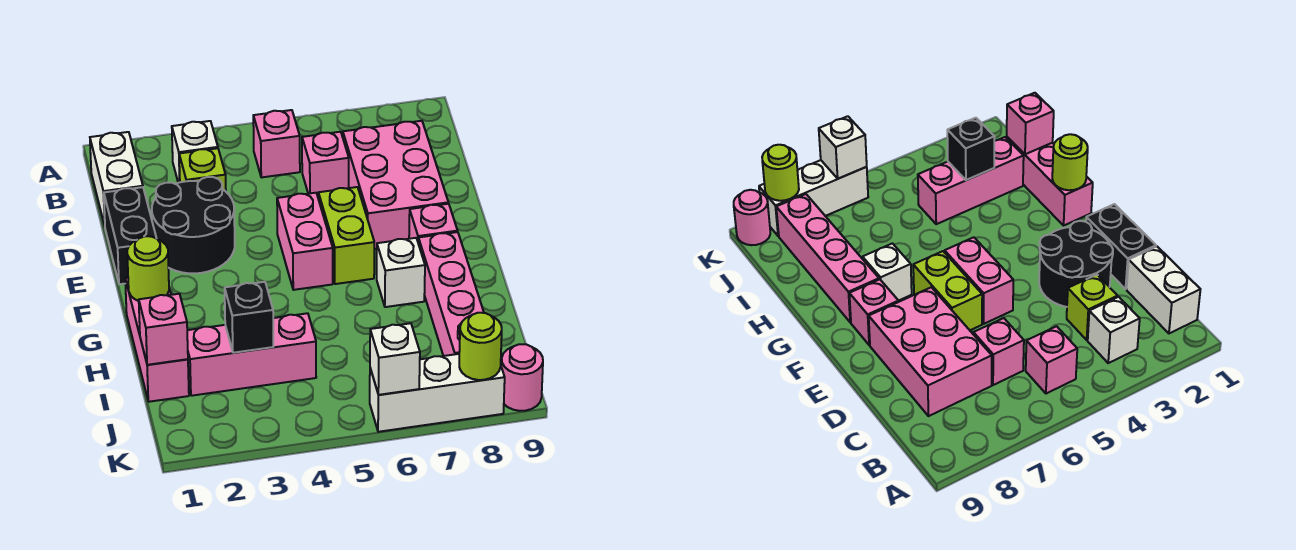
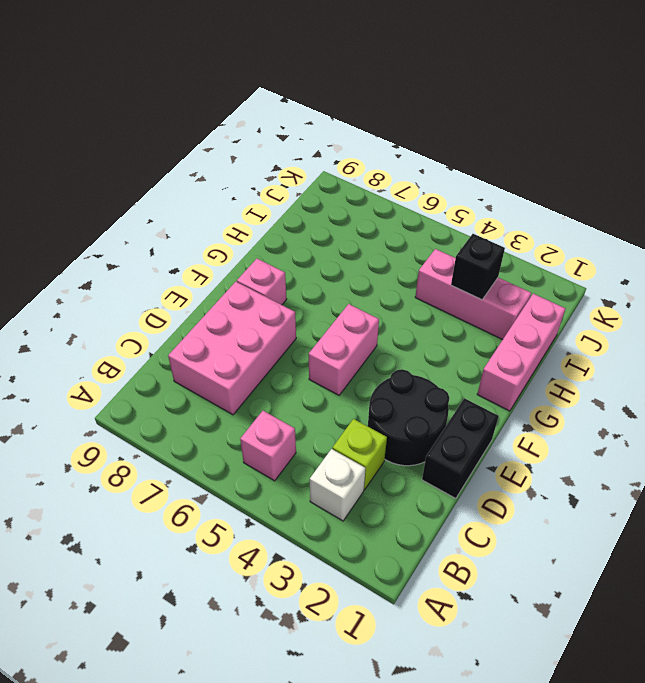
none -> white 1x2 brick [90,132,143,226]
none -> pink 1x1 brick [302,132,349,196]
none -> lime 1x2 brick [318,187,374,284]

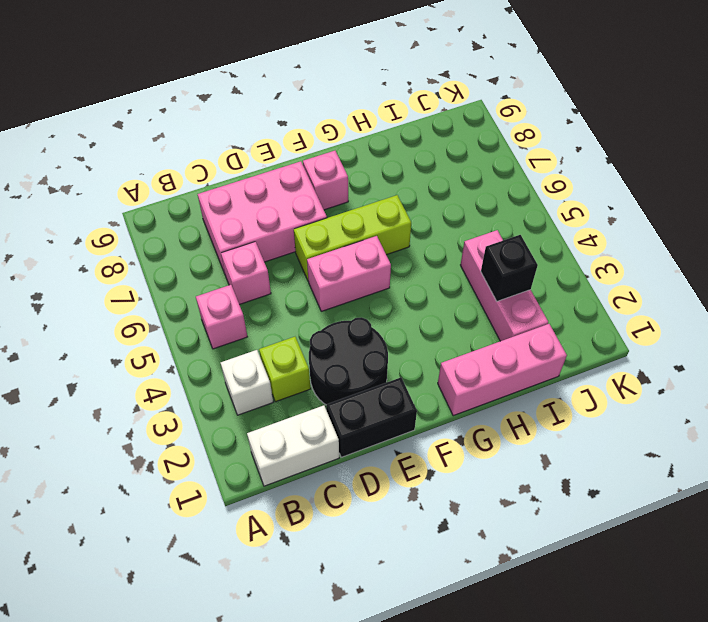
lime 1x3 brick [294,195,411,280] -> lime 1x2 brick [318,187,374,284]
none -> white 1x1 brick [377,238,425,307]
none -> pink 1x4 brick [418,232,484,356]
none -> white 1x3 brick [370,354,505,432]

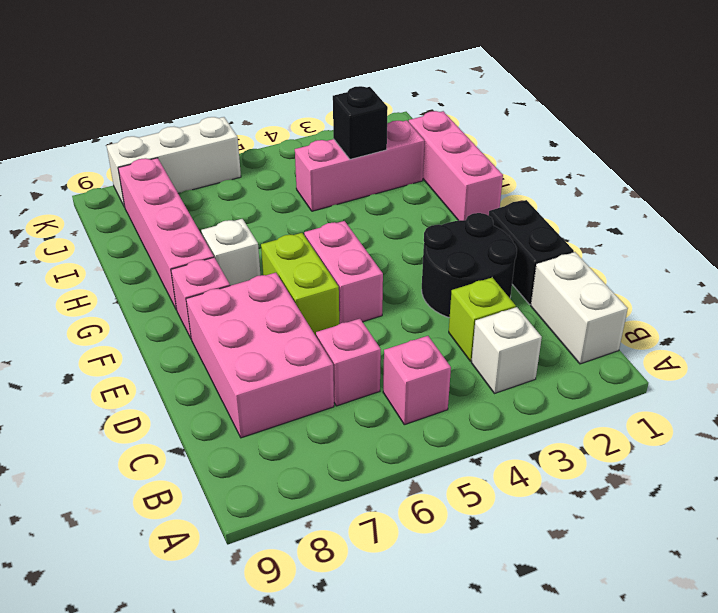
none -> pink 1x1 round brick [501,344,543,411]
none -> lime 1x1 round brick [127,236,169,301]
none -> pink 1x1 brick [139,294,188,365]

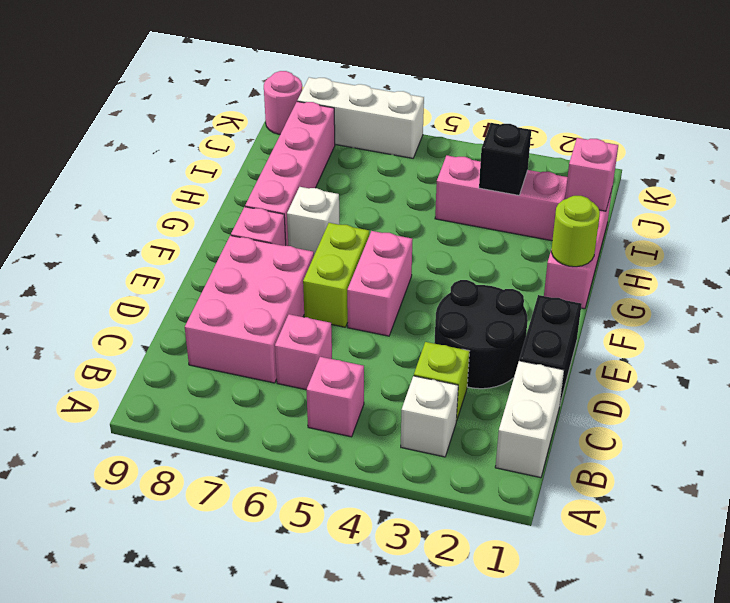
none -> white 1x1 brick [370,323,420,395]
none -> lime 1x1 round brick [459,313,502,380]

